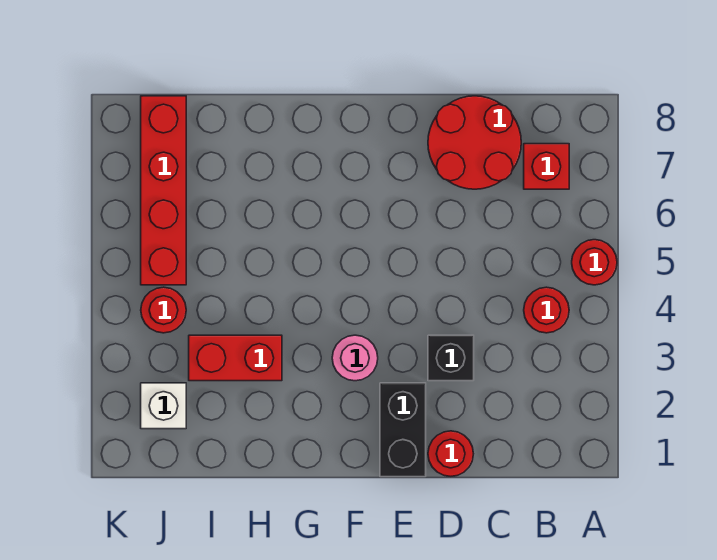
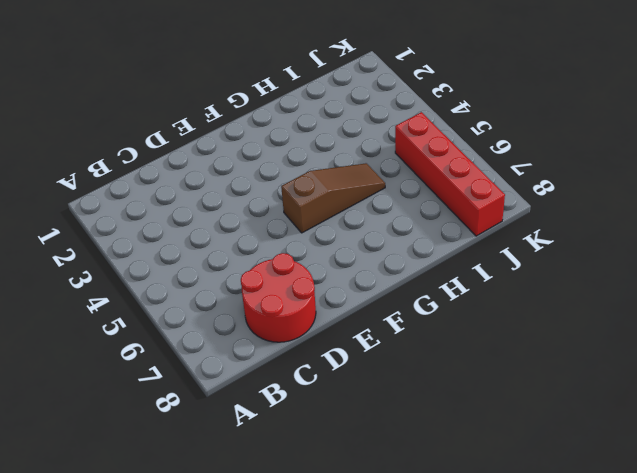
brown 1x3 slope [281,163,385,233] -> none
none -> red 1x1 round brick [572,240,617,285]
none -> red 1x1 round brick [524,287,569,333]
none -> red 1x1 brick [524,144,569,189]

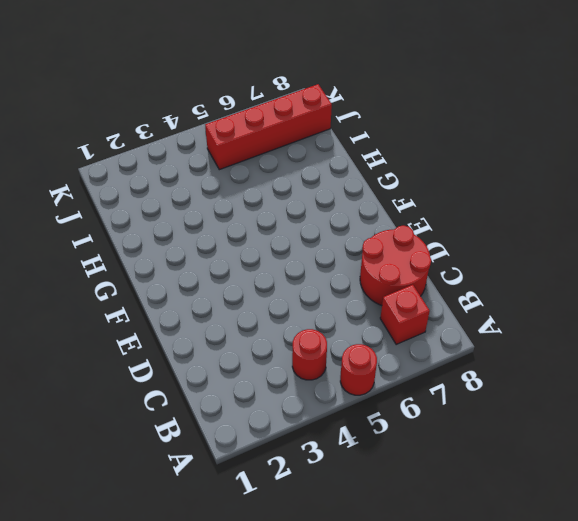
none -> red 1x1 round brick [428,431,473,476]
none -> black 1x1 brick [428,335,474,381]
none -> black 1x2 brick [380,383,426,477]

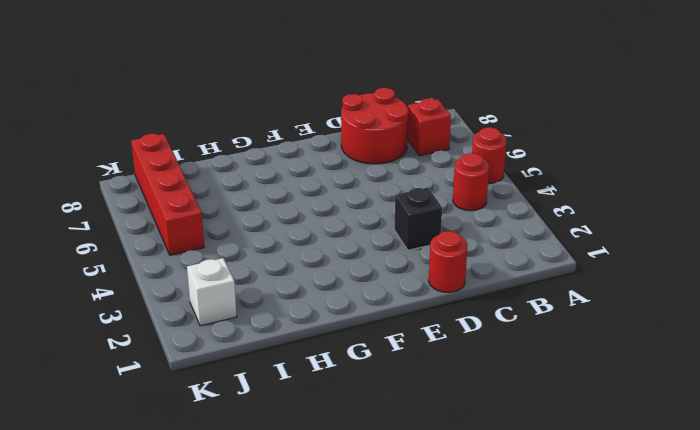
none -> black 1x2 brick [380,383,426,477]
none -> pink 1x1 round brick [332,335,378,381]
none -> red 1x2 brick [189,335,282,381]

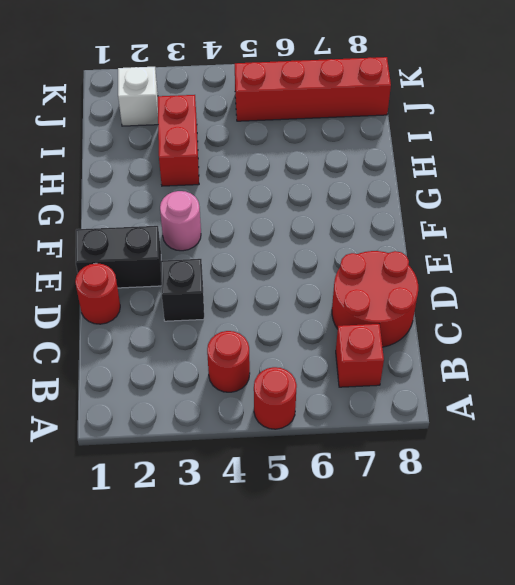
none -> red 1x1 round brick [141,287,186,333]

